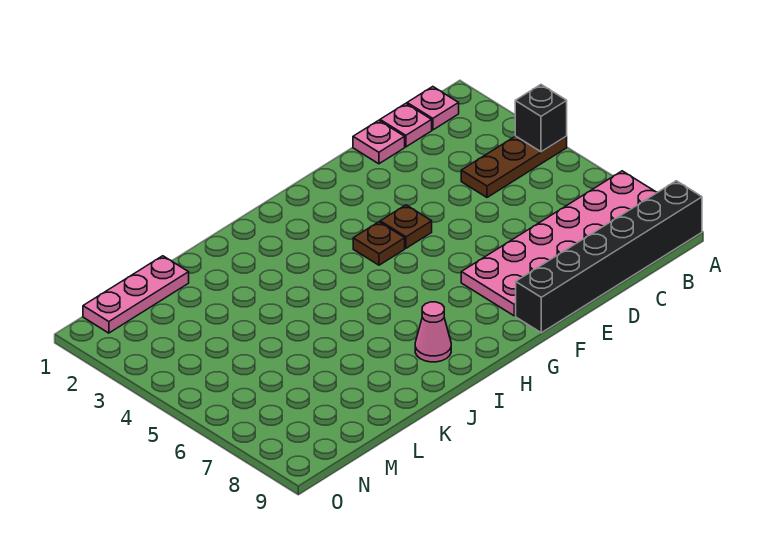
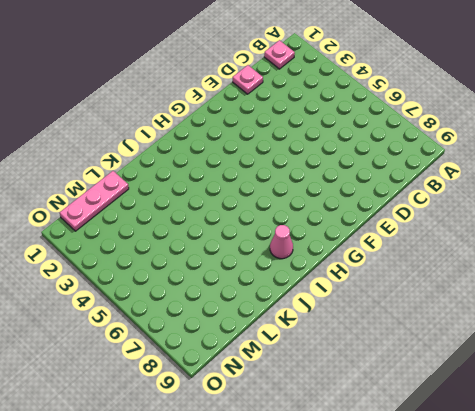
none -> brown 1x3 plate [461,136,567,197]
none -> pink 2x6 plate [461,171,657,316]

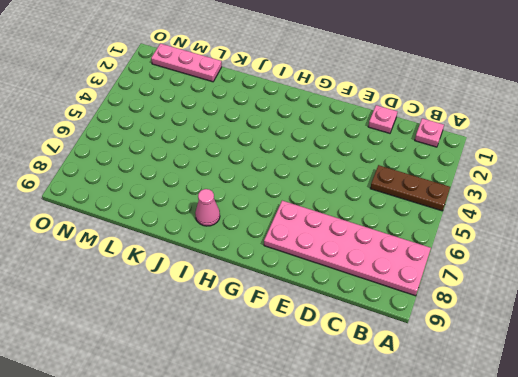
none -> black 1x6 brick [516,181,702,333]
none -> pink 1x1 plate [380,104,432,147]

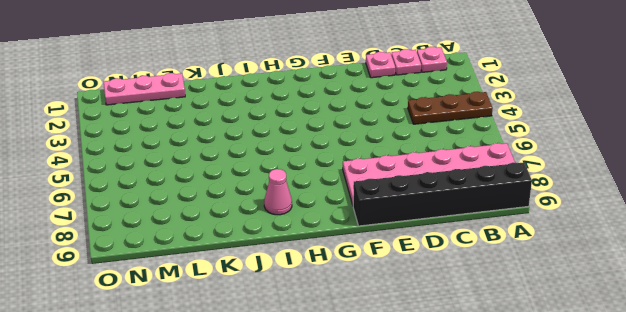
none -> brown 1x1 plate [380,205,432,248]
none -> brown 1x1 plate [353,222,405,265]

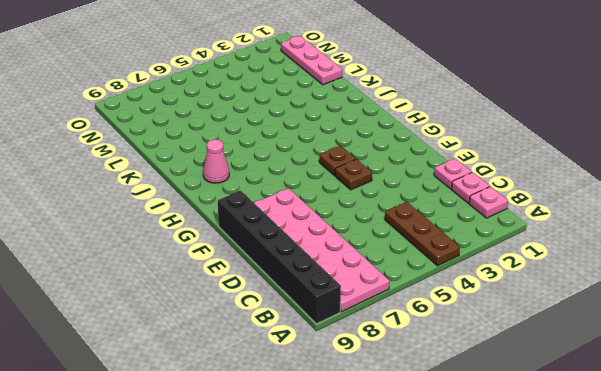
none -> black 1x1 brick [515,85,567,152]

